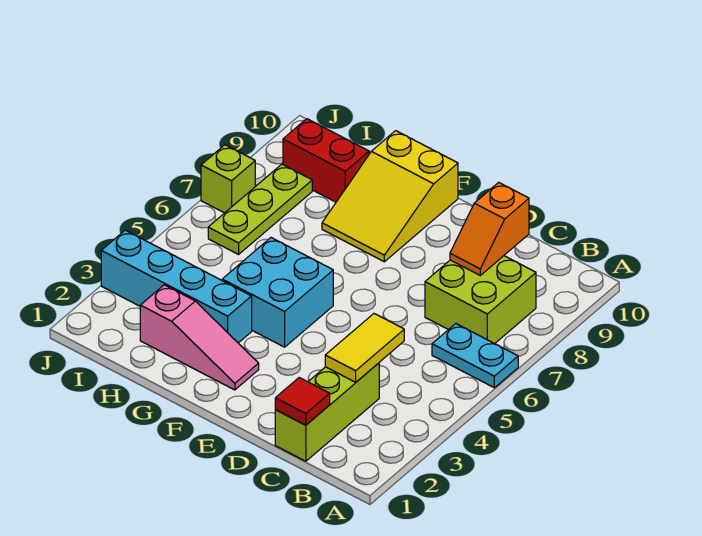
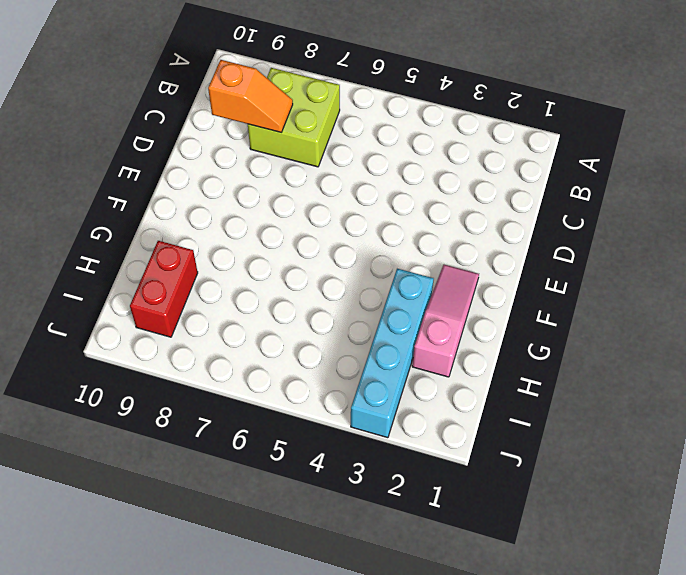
none -> cyan 1x2 plate [432,324,518,388]
none -> lime 1x3 brick [275,363,379,461]
none -> cyan 2x2 brick [222,238,333,347]

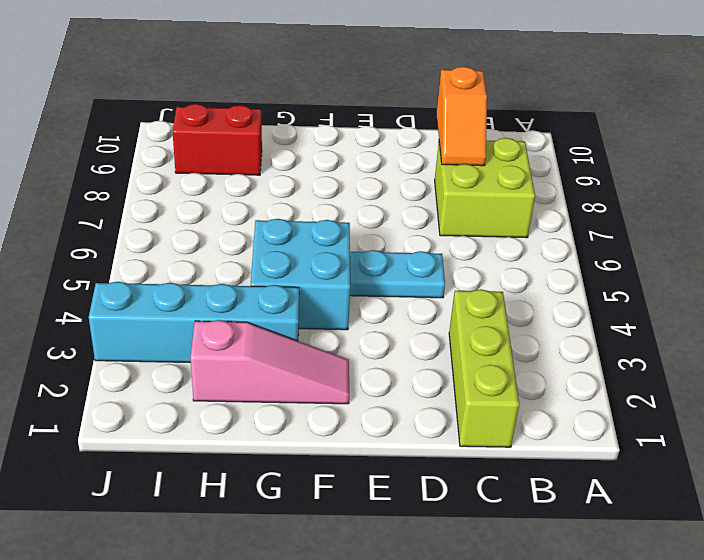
cyan 1x2 plate [350,250,445,298] -> cyan 1x2 plate moved to [432,324,518,388]
none -> yellow 2x3 slope [322,131,458,262]
none -> lime 1x3 plate [208,164,312,254]
none -> lime 1x1 brick [201,145,255,213]

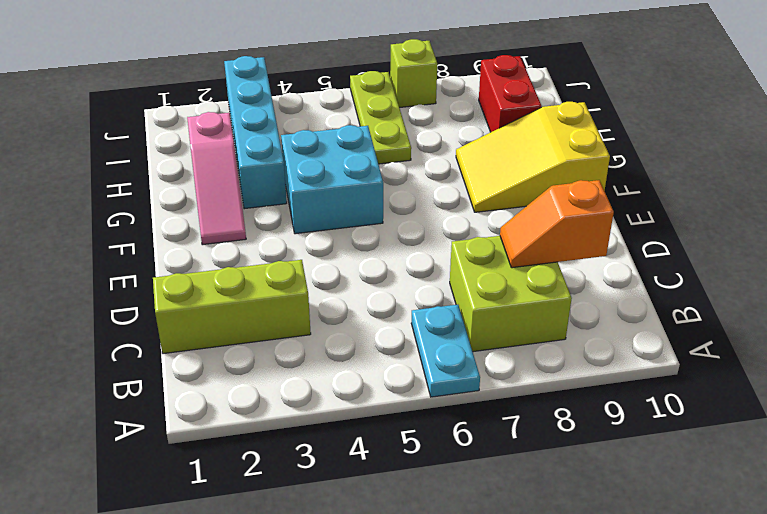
lime 1x3 plate [350,71,411,164] -> lime 1x3 plate turned to [208,164,312,254]
none -> red 1x1 tile [275,378,330,425]
none -> yellow 1x2 tile [325,314,404,382]

